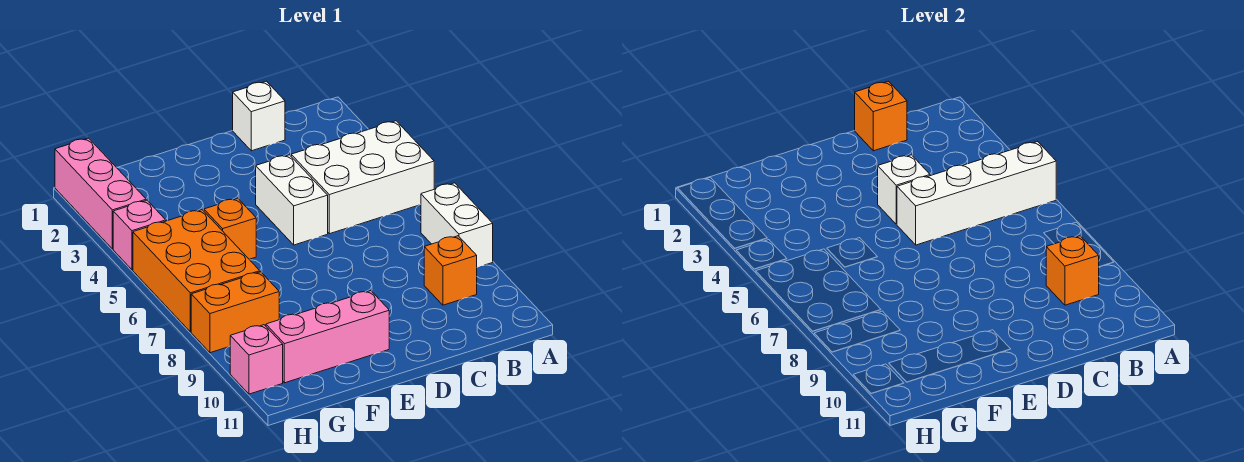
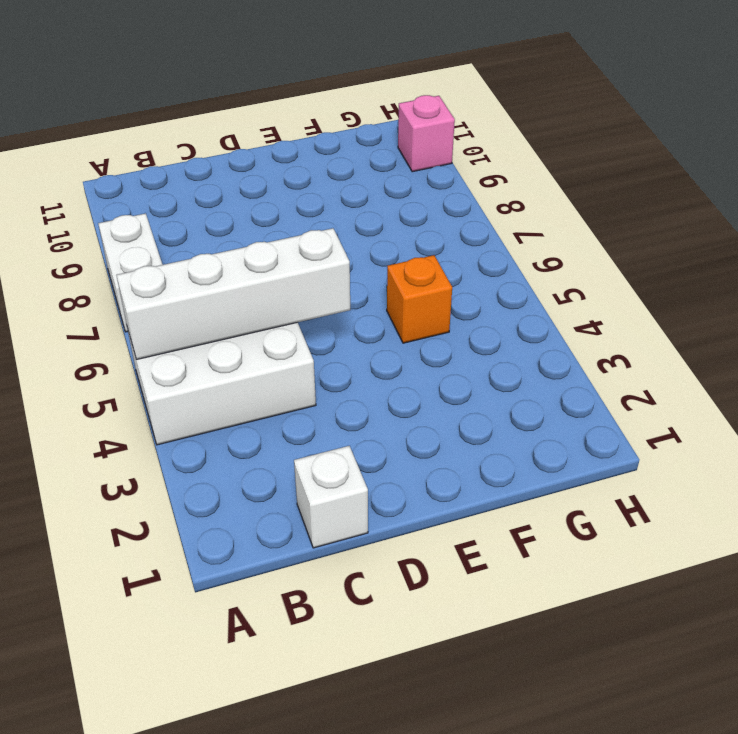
none -> orange 1x1 brick [424,236,477,305]
none -> white 1x2 brick [256,155,328,245]
none -> pink 1x3 brick [266,291,389,383]

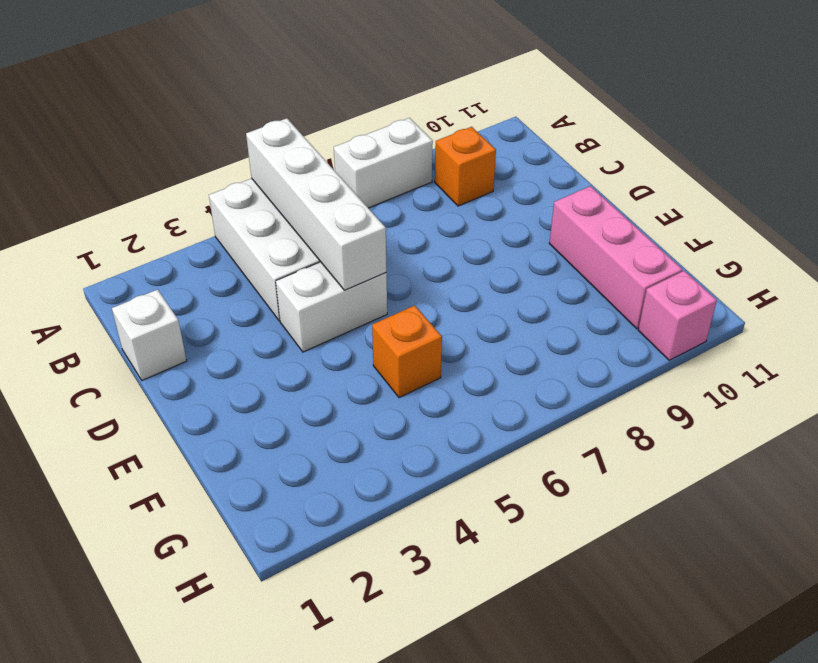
none -> orange 2x3 brick [133,210,260,332]
none -> orange 1x2 brick [191,272,279,353]
none -> pink 1x3 brick [55,138,146,249]

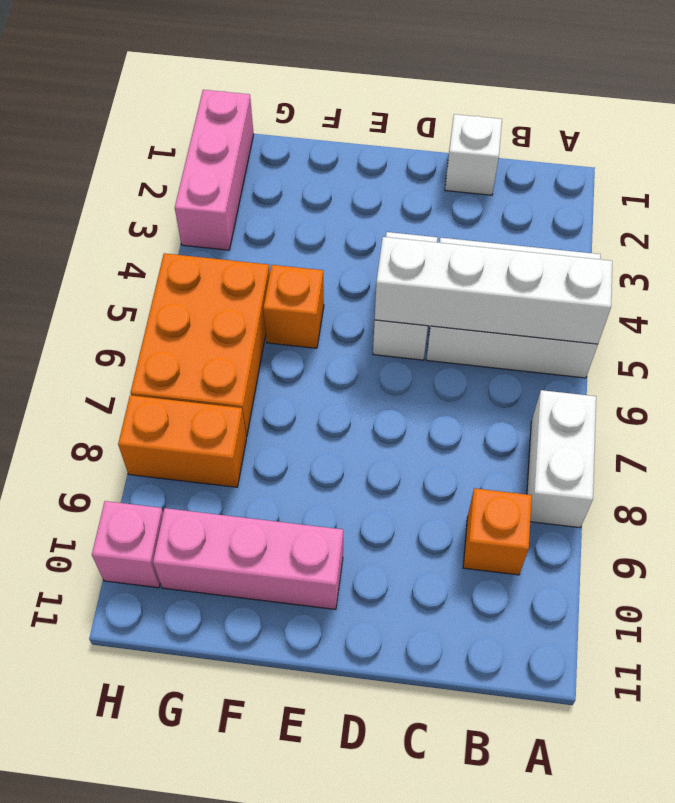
none -> pink 1x1 brick [113,200,166,270]
none -> orange 1x1 brick [1046,236,1099,305]
none -> orange 1x1 brick [855,81,907,151]

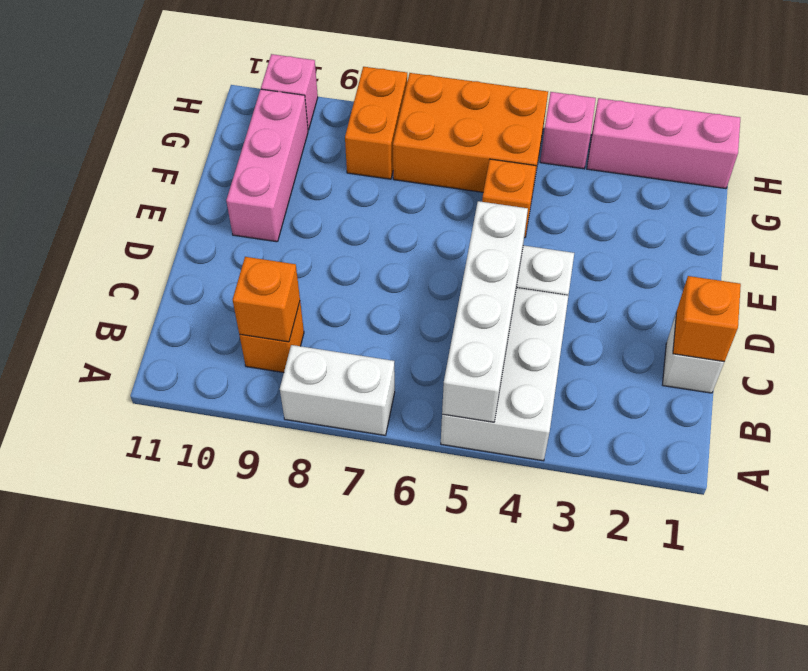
none -> white 1x1 brick [878,155,930,224]

